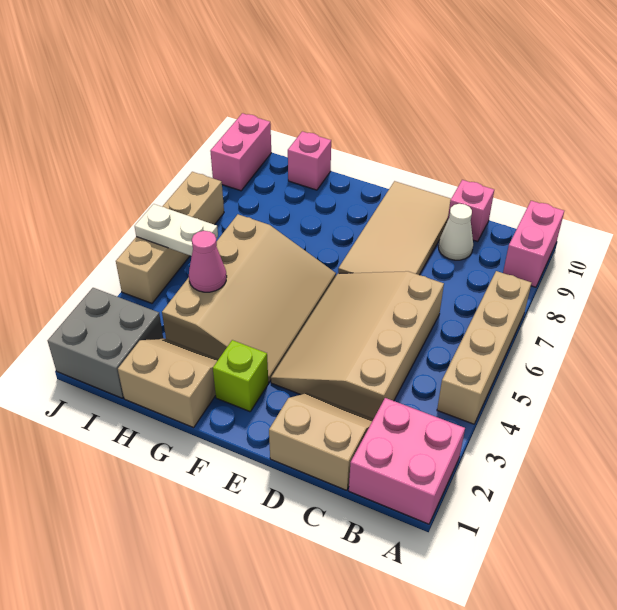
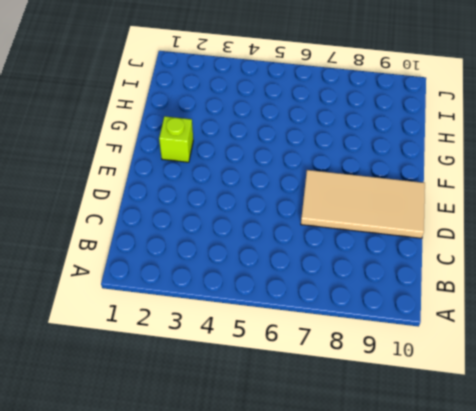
none -> pink 2x2 brick [349,398,465,524]
none -> tan 1x4 brick [437,271,531,424]
none -> pink 1x2 brick [503,201,564,287]

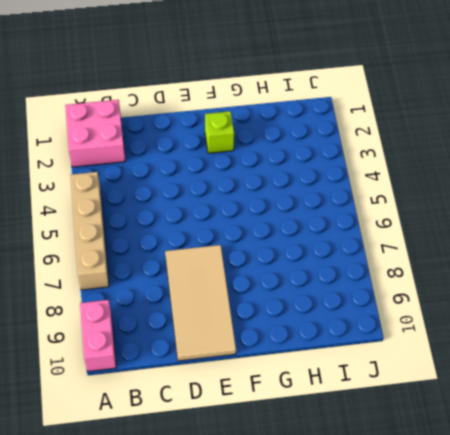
none -> tan 2x2 slope [269,393,373,490]
none -> tan 3x4 slope [271,271,444,419]
none -> white 1x1 cone [438,204,473,260]

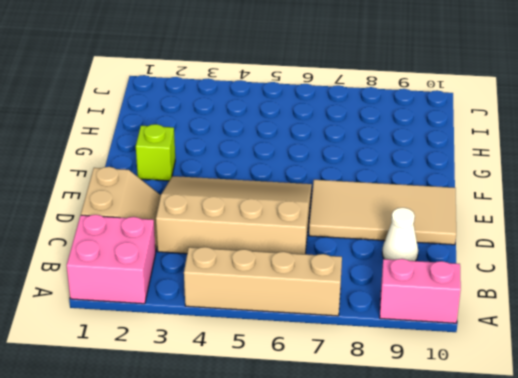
none -> pink 1x1 brick [448,180,494,242]
none -> tan 3x4 slope [162,214,336,382]
none -> tan 2x2 slope [118,339,218,428]

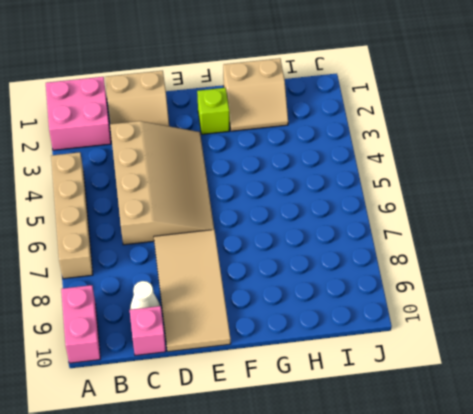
none -> tan 3x4 slope [162,214,336,382]
none -> pink 1x1 brick [288,131,331,190]
none -> grey 2x2 brick [48,288,163,398]

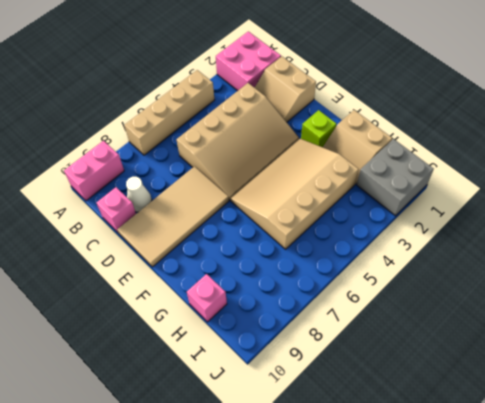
none -> tan 1x4 brick [116,172,224,303]
none -> pink 1x2 brick [210,113,271,191]
none -> pink 1x1 cone [189,231,227,292]

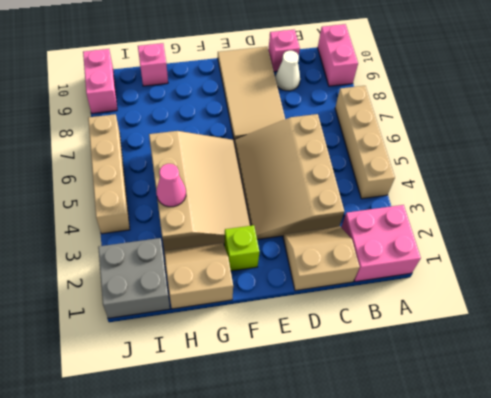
none -> white 1x2 plate [135,204,218,256]

